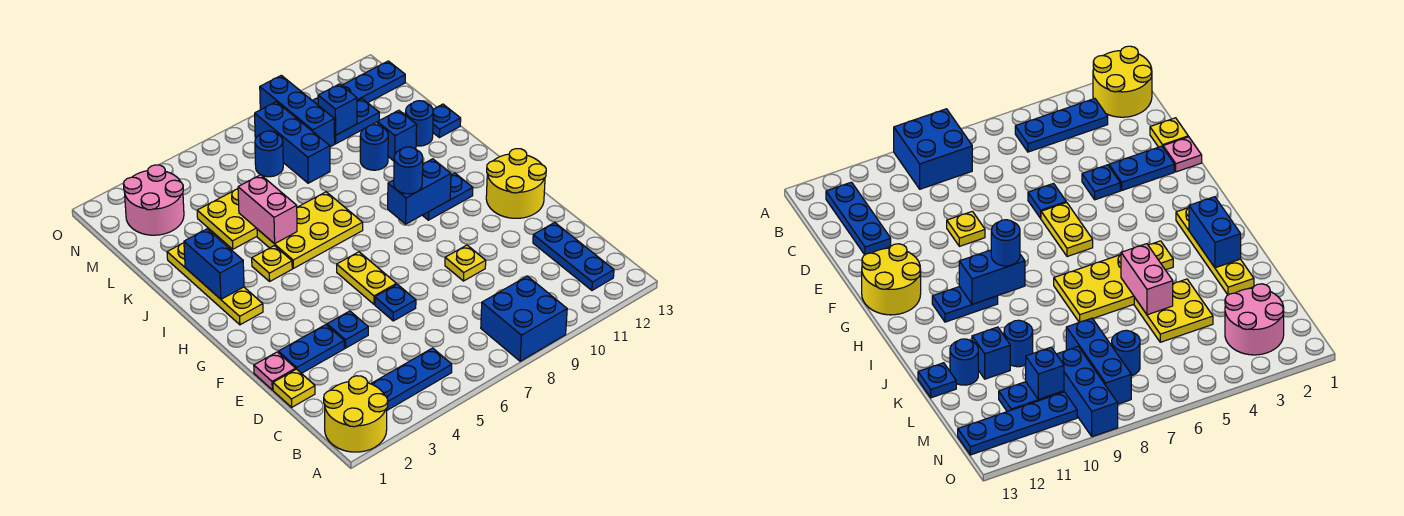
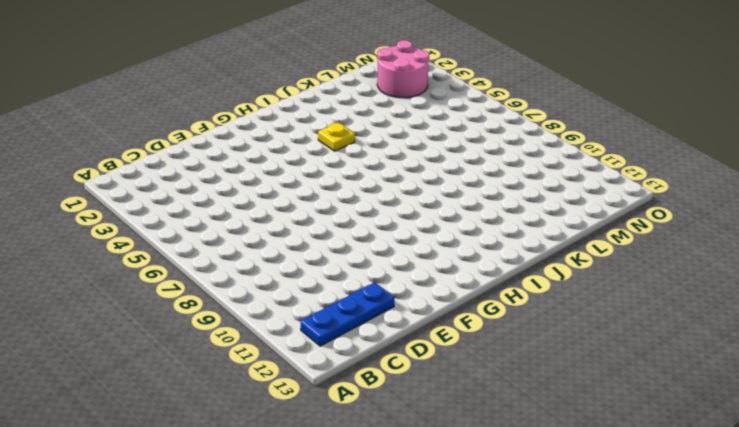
none -> yellow 2x2 round brick [324,376,388,452]
none -> blue 2x2 brick [481,276,567,361]
none -> blue 1x3 plate [371,348,452,410]
none -> yellow 1x1 plate [273,369,315,407]

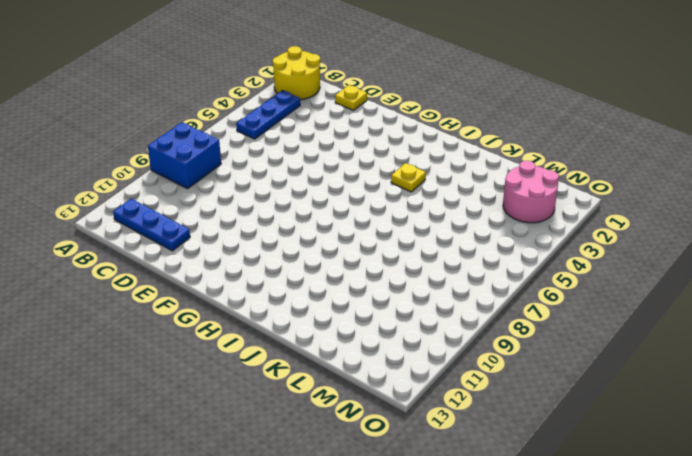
none -> pink 1x1 plate [254,352,296,390]
none -> blue 1x2 plate [278,325,344,373]
none -> blue 1x1 plate [327,311,368,348]
none -> blue 1x1 plate [375,284,416,321]

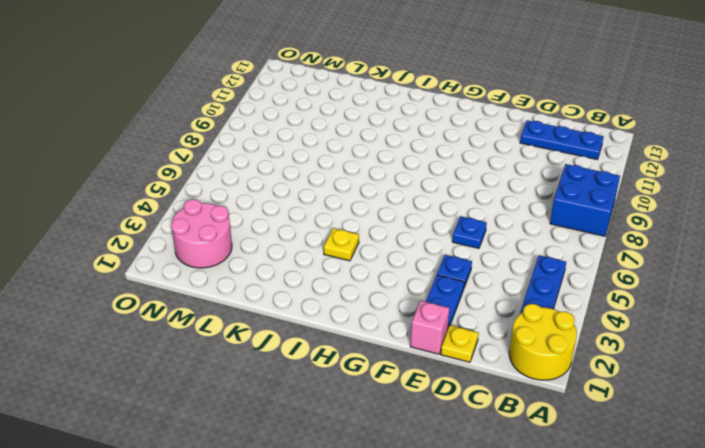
pink 1x1 brick [410,301,449,354] -> pink 1x1 plate [254,352,296,390]
none -> yellow 1x1 plate [445,245,486,281]
none -> yellow 1x2 plate [337,252,396,304]
none -> yellow 2x2 round brick [486,149,546,218]
none -> yellow 1x4 plate [167,243,263,325]

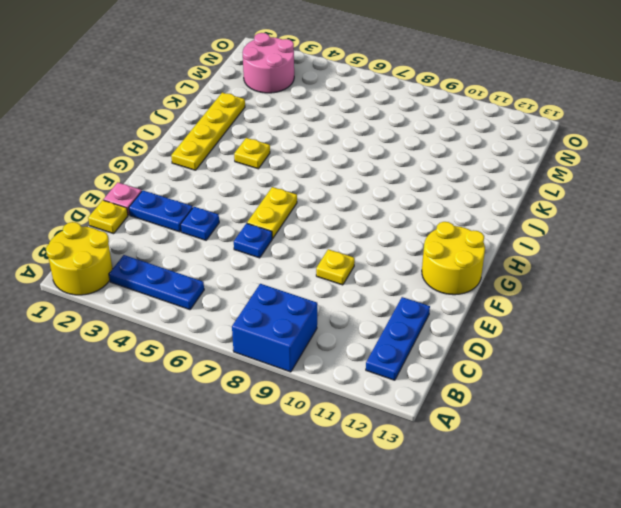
none -> blue 1x2 plate [422,173,473,220]
none -> yellow 2x3 plate [257,192,363,268]
none -> yellow 2x2 plate [197,189,257,249]
none -> blue 1x1 round brick [360,125,388,170]

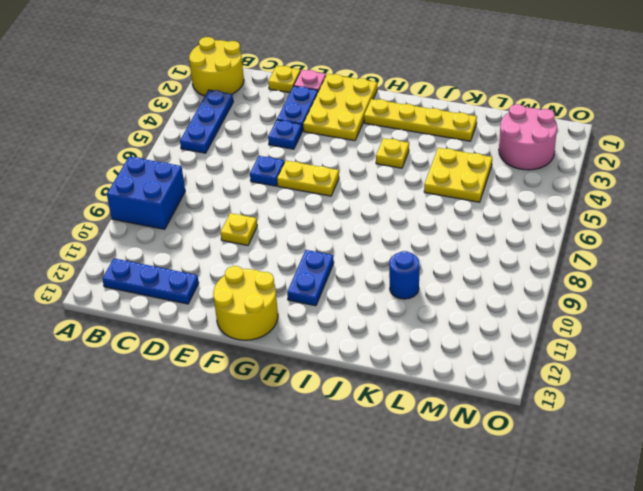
yellow 2x3 plate [303,74,377,141] -> yellow 2x3 plate moved to [257,192,363,268]
none -> blue 1x1 brick [377,110,417,161]
none -> blue 1x1 round brick [406,101,433,146]
none -> blue 1x1 plate [433,104,461,138]
none -> blue 1x3 brick [255,102,330,183]

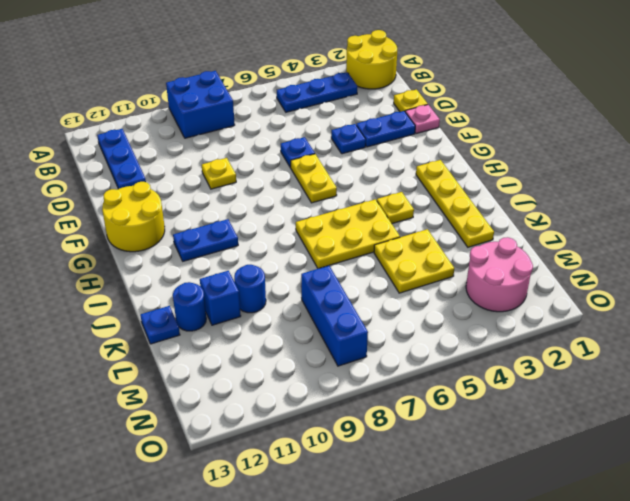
none -> blue 1x1 round brick [255,131,283,177]
none -> blue 1x3 brick [260,75,335,147]
none -> blue 1x2 plate [334,99,379,144]
none -> blue 1x4 plate [313,61,405,105]

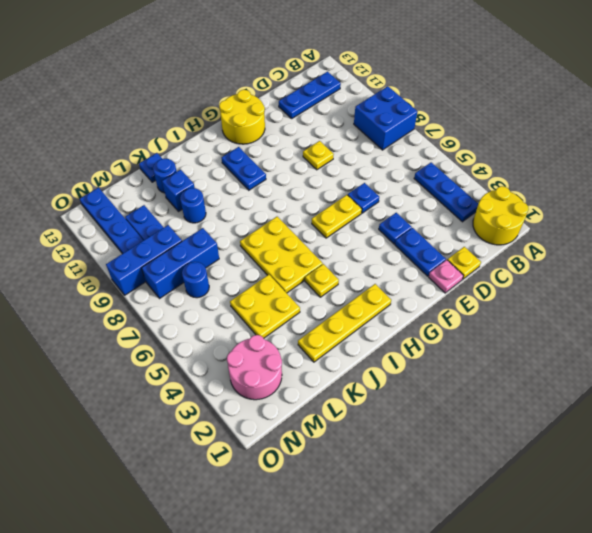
none -> blue 1x2 brick [388,159,451,224]
none -> blue 1x2 brick [184,229,244,299]
none -> pink 1x2 brick [238,175,297,244]
none -> blue 1x1 brick [318,84,357,135]

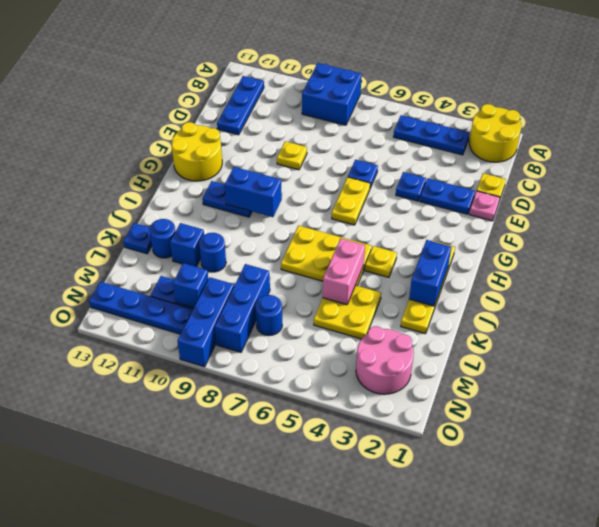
none -> blue 1x1 round brick [394,147,423,194]

